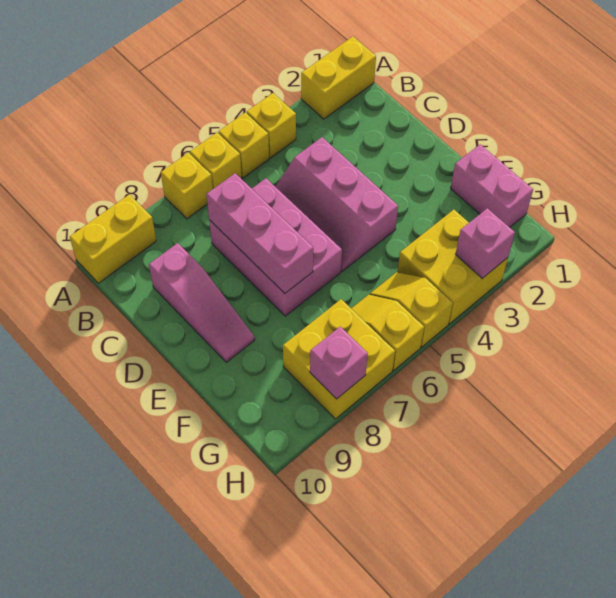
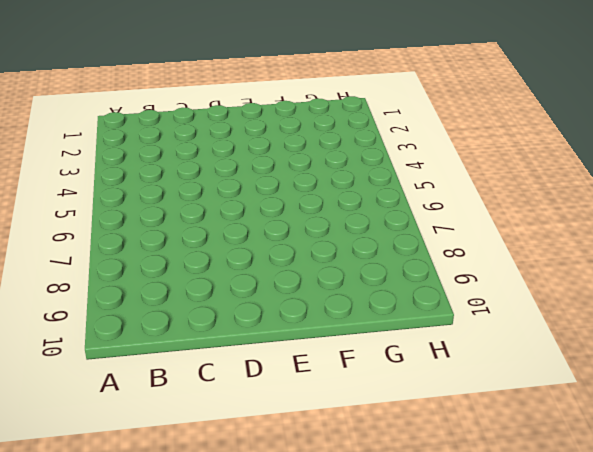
none -> yellow 1x2 brick [301,37,376,119]
none -> yellow 1x1 brick [247,93,296,158]
none -> yellow 1x1 brick [219,113,269,178]

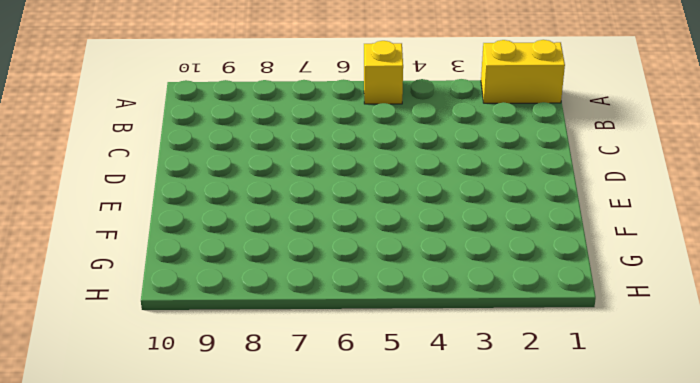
none -> yellow 1x1 brick [247,93,296,158]
none -> yellow 1x1 brick [190,133,242,189]
none -> yellow 1x1 brick [161,153,213,219]

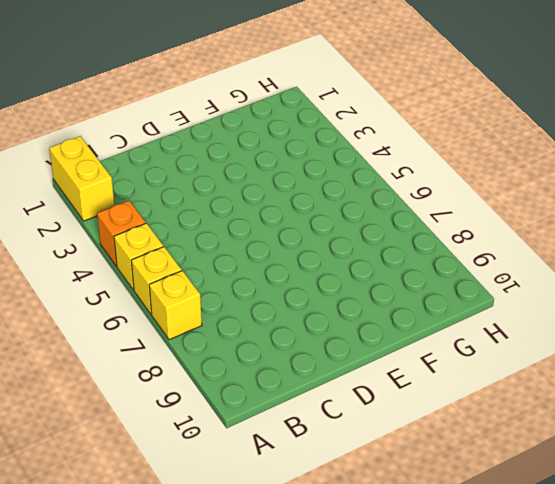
orange 1x1 brick [97,201,146,267] -> yellow 1x1 brick [247,93,296,158]
none -> yellow 1x2 brick [70,194,156,283]
none -> pink 2x3 slope [275,137,398,271]
none -> pink 2x3 brick [209,178,342,316]

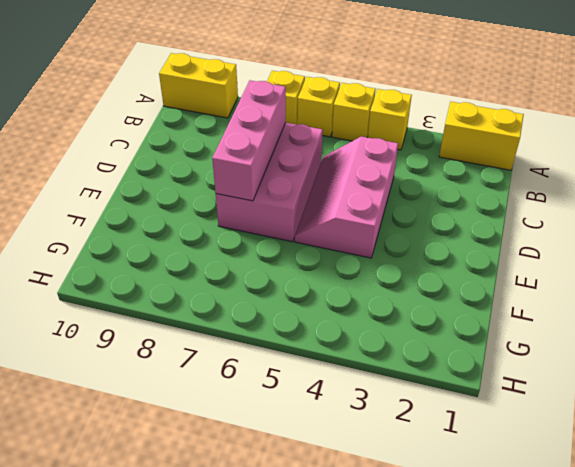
none -> pink 1x3 slope [149,243,255,362]
none -> pink 1x2 brick [451,145,533,227]
none -> yellow 2x2 brick [397,210,508,324]

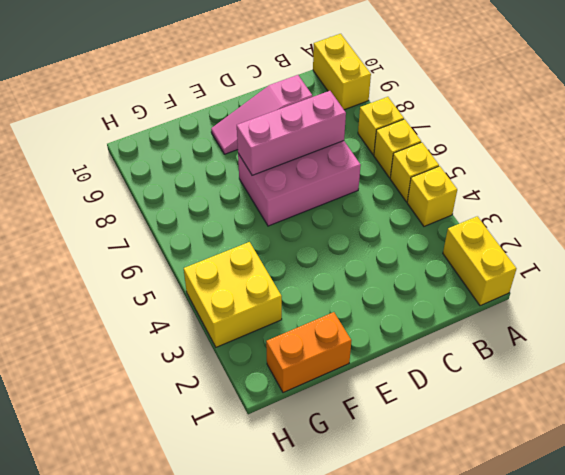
orange 1x2 brick [266,312,351,393] -> pink 1x2 brick [451,145,533,227]
none -> pink 2x3 slope [275,137,398,271]
none -> yellow 1x2 slope [370,272,453,347]
none -> yellow 1x2 slope [351,295,424,370]

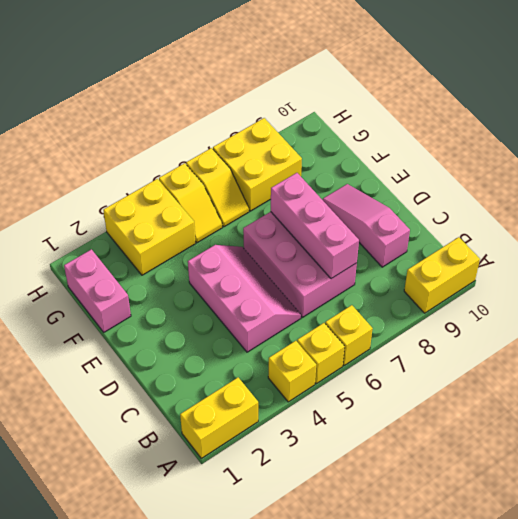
none -> yellow 1x1 brick [161,153,213,219]
none -> pink 1x1 brick [456,208,515,278]
none -> pink 1x1 brick [310,327,368,399]

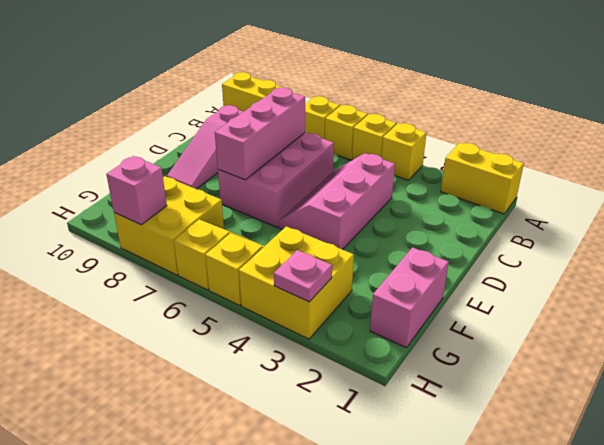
pink 1x1 plate [274,250,332,302] -> pink 1x1 brick [456,208,515,278]

